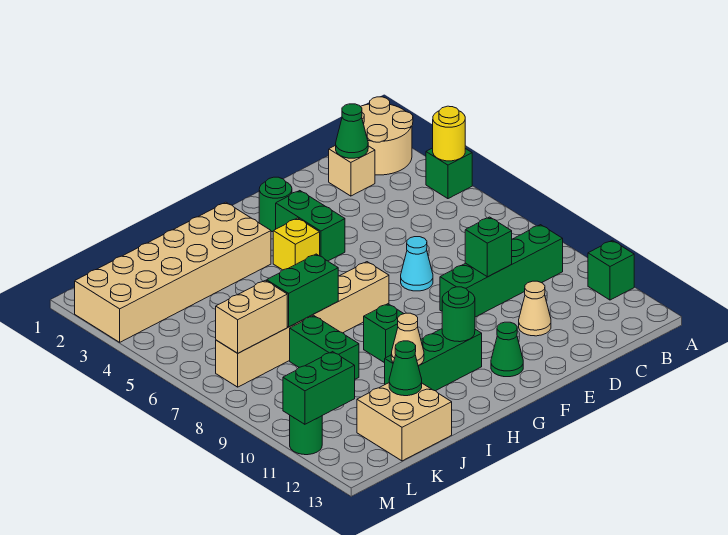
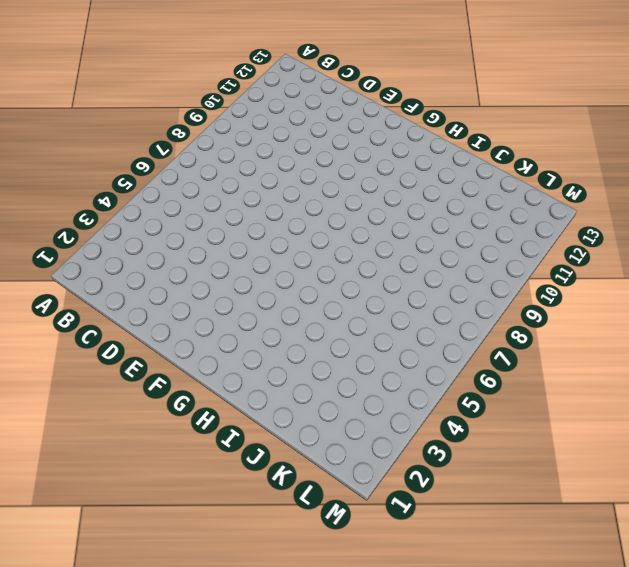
none -> tan 2x2 round brick [360,97,413,175]
none -> green 1x1 brick [426,148,472,199]
none -> green 1x1 brick [588,240,634,300]

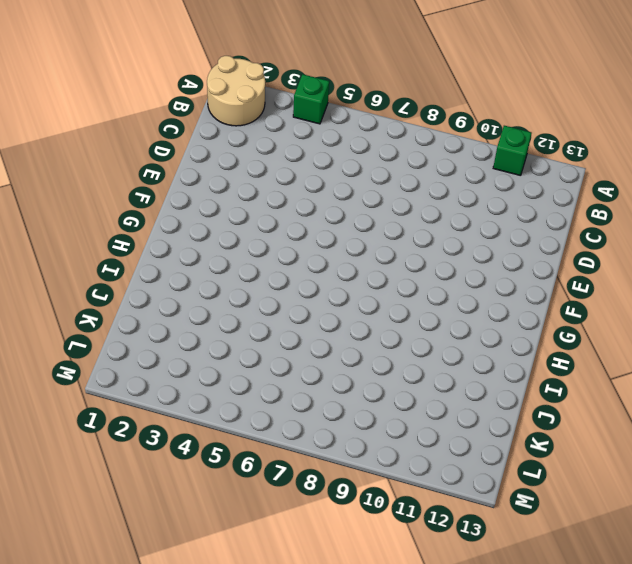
none -> green 1x4 brick [440,225,563,317]
none -> tan 1x1 brick [329,145,375,196]
none -> tan 1x1 cone [519,281,551,336]

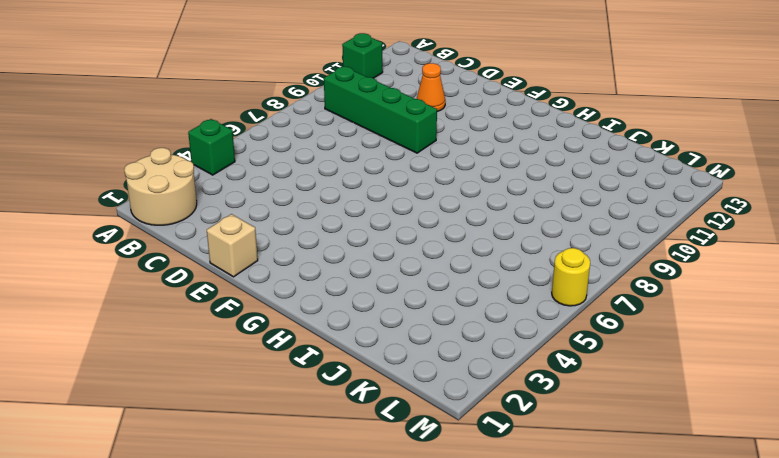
orange 1x1 cone [417,63,445,111] -> tan 1x1 cone [519,281,551,336]
tan 1x1 brick [207,214,258,277] -> tan 1x1 brick moved to [329,145,375,196]
yellow 1x1 round brick [552,248,590,306] -> yellow 1x1 round brick moved to [433,106,465,161]
none -> cyan 1x1 cone [401,237,433,291]
none -> green 1x1 round brick [259,177,292,232]
none -> green 1x2 brick [276,191,345,261]

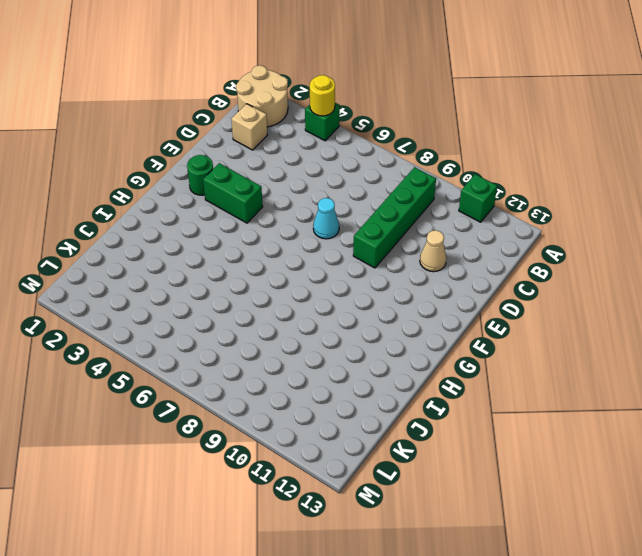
none -> green 1x1 cone [491,322,523,377]
none -> yellow 1x1 brick [273,218,320,270]
none -> tan 1x6 brick [216,262,389,387]

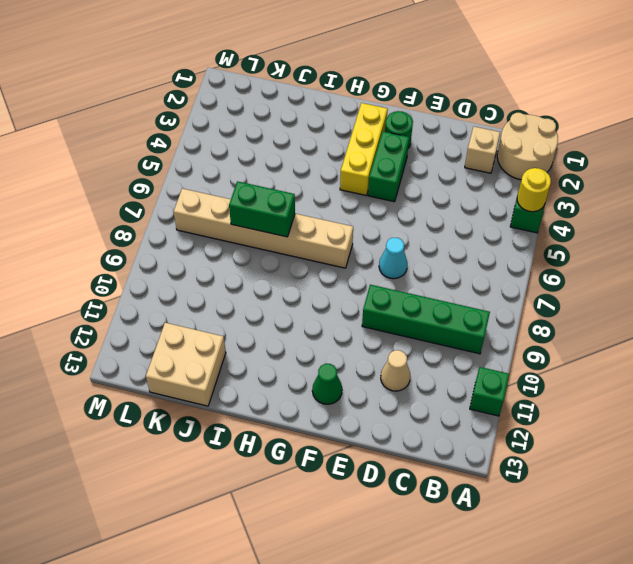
yellow 1x3 brick [340,103,388,196] -> yellow 1x1 brick [273,218,320,270]
none -> green 1x3 brick [385,329,482,391]
none -> tan 2x6 brick [75,202,271,342]
none -> green 1x1 brick [364,304,404,363]

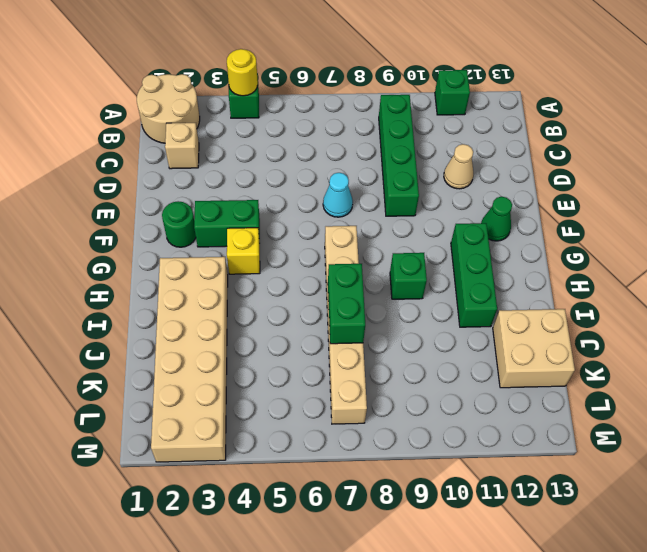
none -> green 1x2 brick [290,316,359,379]
none -> green 1x1 round brick [290,416,322,455]
none -> green 1x1 cone [336,104,368,158]

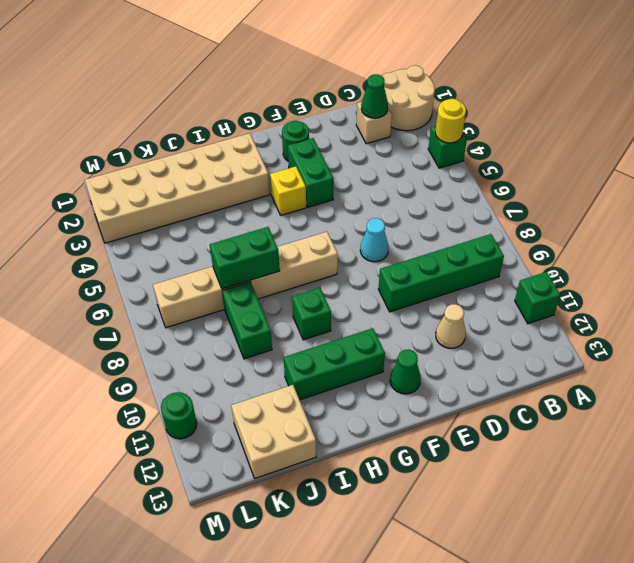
none -> green 1x1 brick [465,217,512,277]
none -> green 1x1 round brick [442,287,475,342]
none -> tan 1x1 cone [391,313,424,366]

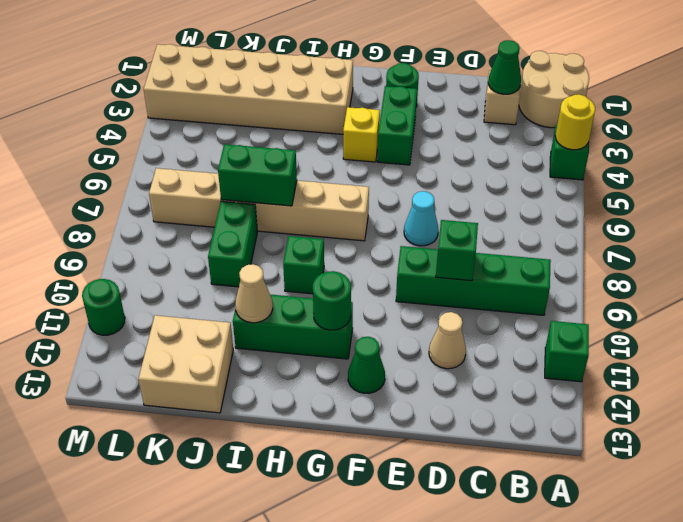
none -> green 1x1 cone [389,341,422,396]
none -> tan 1x2 brick [216,280,287,353]
none -> green 1x2 brick [283,352,355,424]

